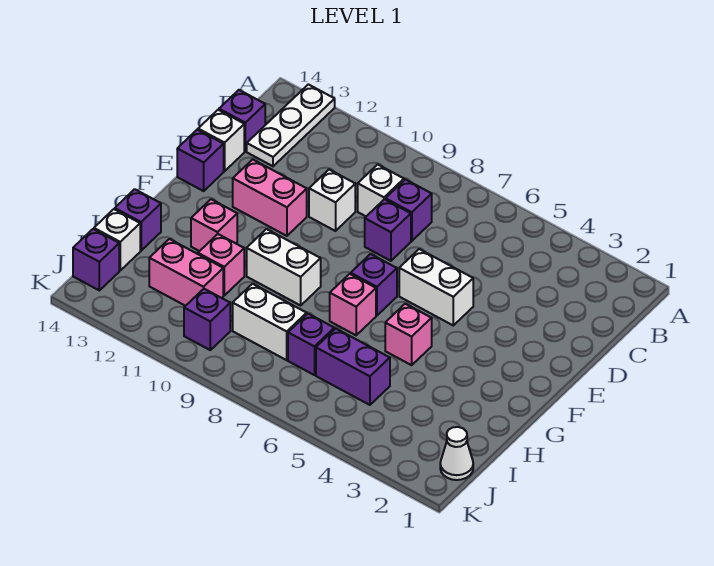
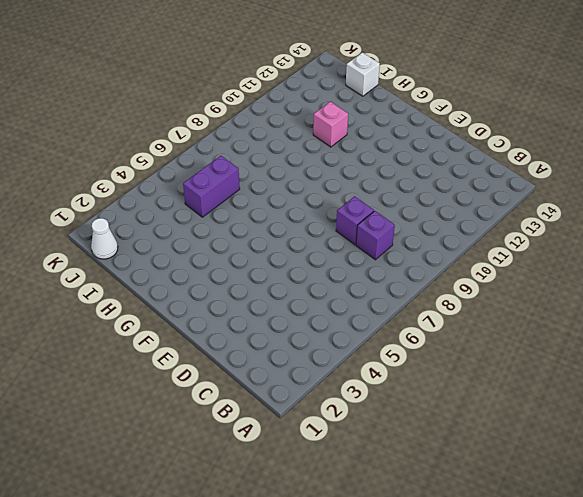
none -> white 1x3 plate [247,84,335,166]
none -> white 1x1 brick [358,165,404,216]
none -> purple 1x1 brick [219,90,265,151]

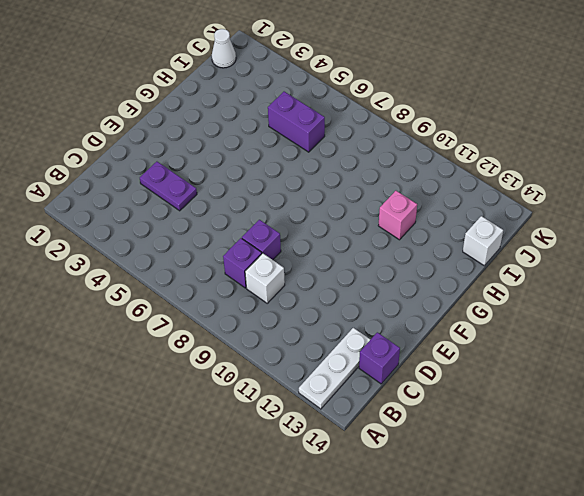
purple 1x2 plate [140,162,197,211] -> none
none -> white 1x1 brick [309,170,355,231]
none -> white 1x1 brick [198,110,244,171]
none -> white 1x2 brick [399,249,473,325]

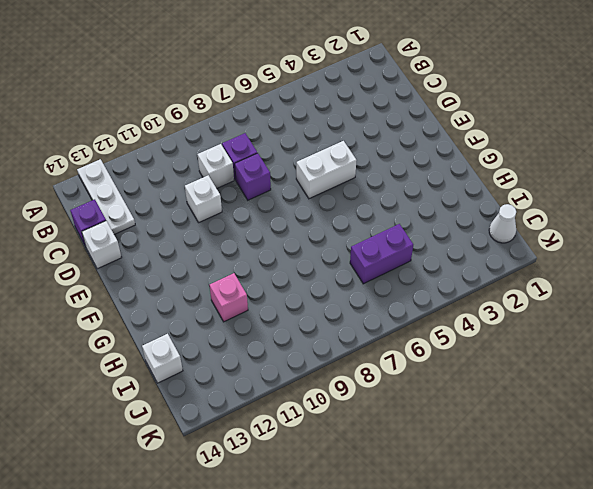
none -> pink 1x2 brick [233,159,307,236]
none -> purple 1x1 brick [177,130,224,191]
none -> purple 1x1 brick [351,254,397,315]

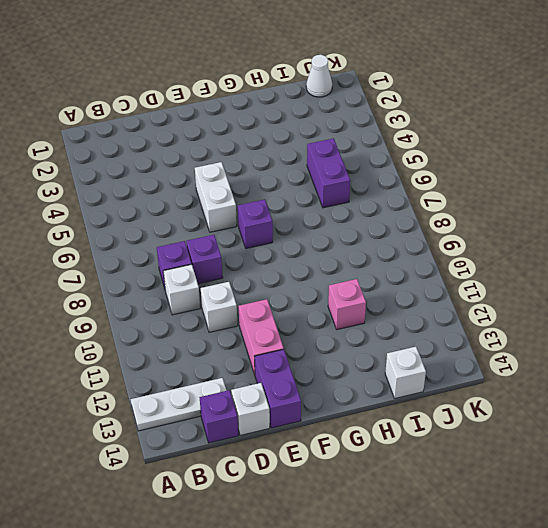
purple 1x2 brick [255,349,301,428] -> purple 1x1 brick [177,130,224,191]
none -> pink 1x1 brick [385,304,432,365]
none -> pink 1x1 brick [330,274,376,335]
none -> white 1x2 brick [247,229,321,305]

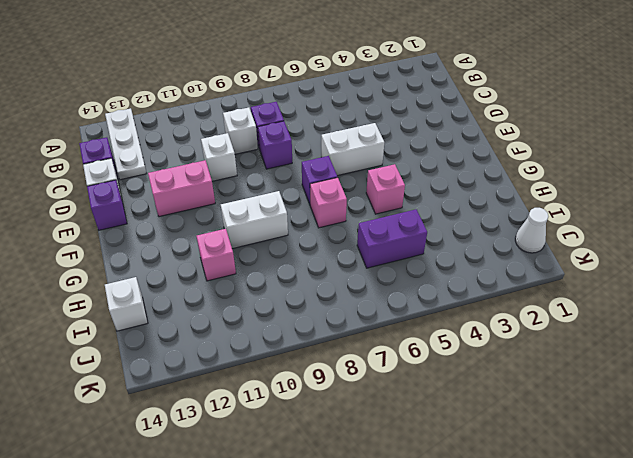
none -> pink 1x1 brick [191,199,237,251]
none -> purple 1x1 brick [115,189,161,251]
none -> purple 1x1 brick [288,314,334,375]

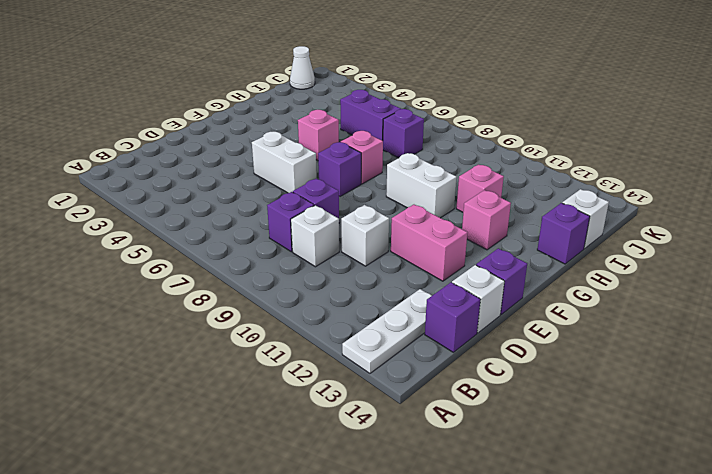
none -> white 1x2 brick [233,284,307,360]
none -> pink 1x2 brick [149,239,223,306]
none -> purple 1x1 brick [184,289,230,350]

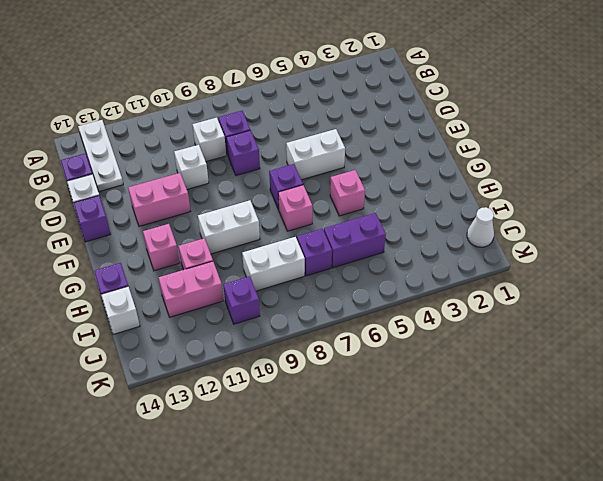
none -> purple 1x1 brick [73,229,119,290]

